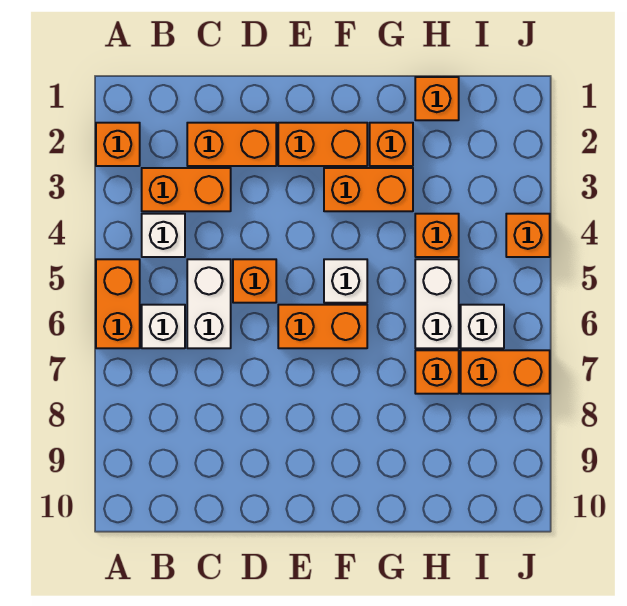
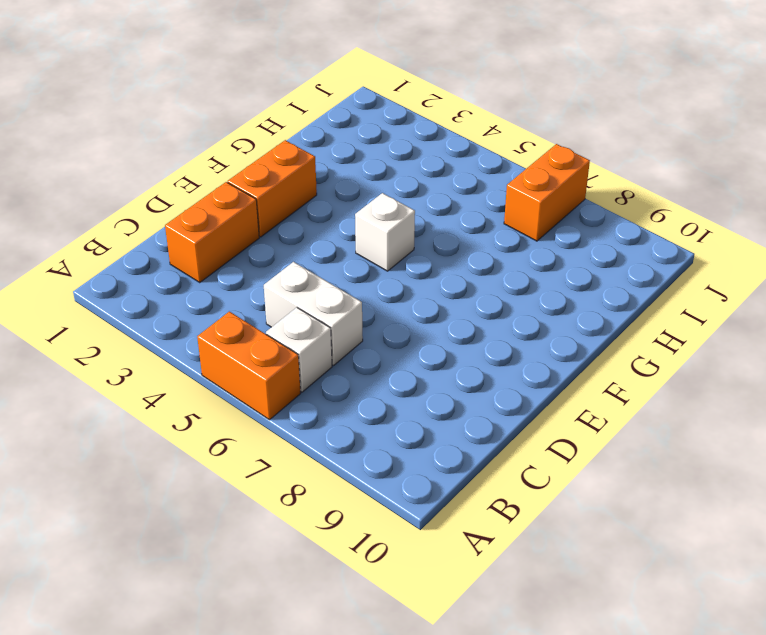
none -> orange 1x1 brick [96,123,140,166]
none -> orange 1x2 brick [142,168,231,211]
none -> white 1x1 brick [142,214,185,257]

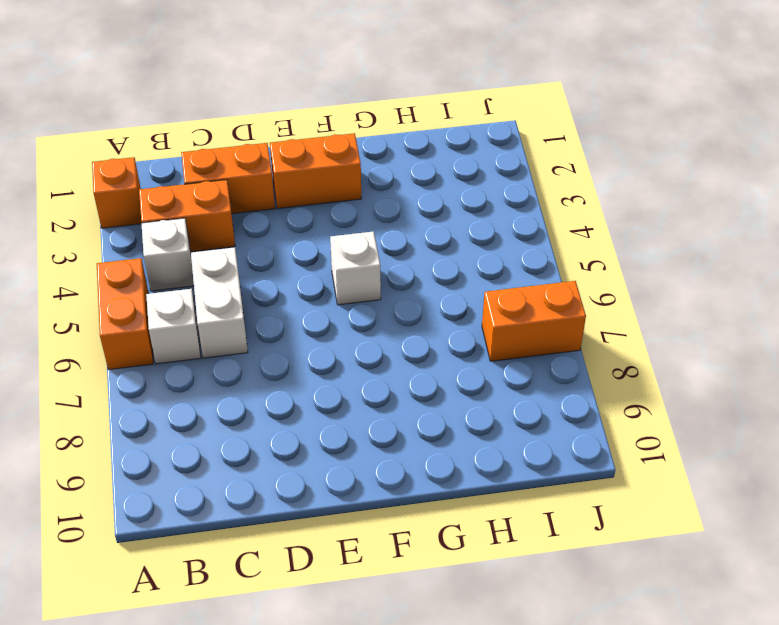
none -> orange 1x1 brick [233,259,276,303]
none -> orange 1x2 brick [278,305,367,348]
none -> orange 1x2 brick [324,168,413,211]

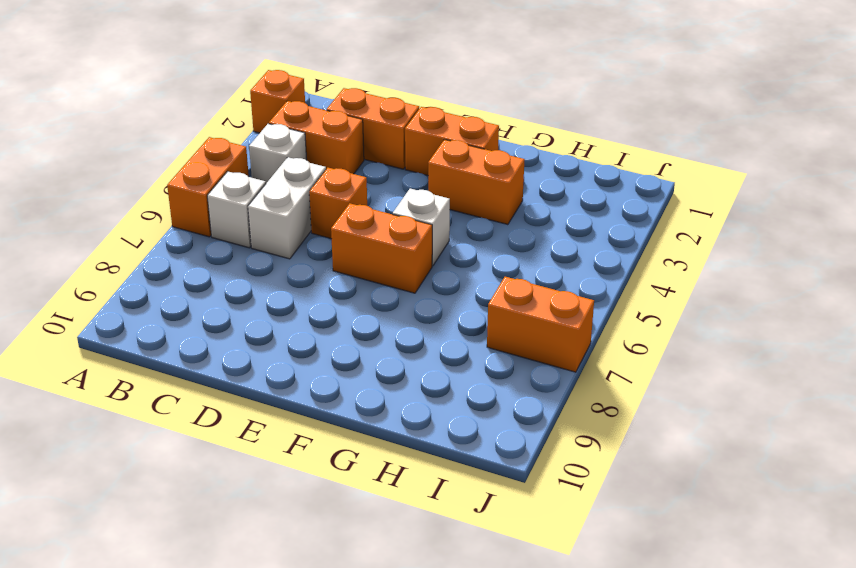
none -> orange 1x1 brick [370,123,413,166]
none -> orange 1x1 brick [415,77,459,120]
none -> orange 1x1 brick [415,214,459,257]

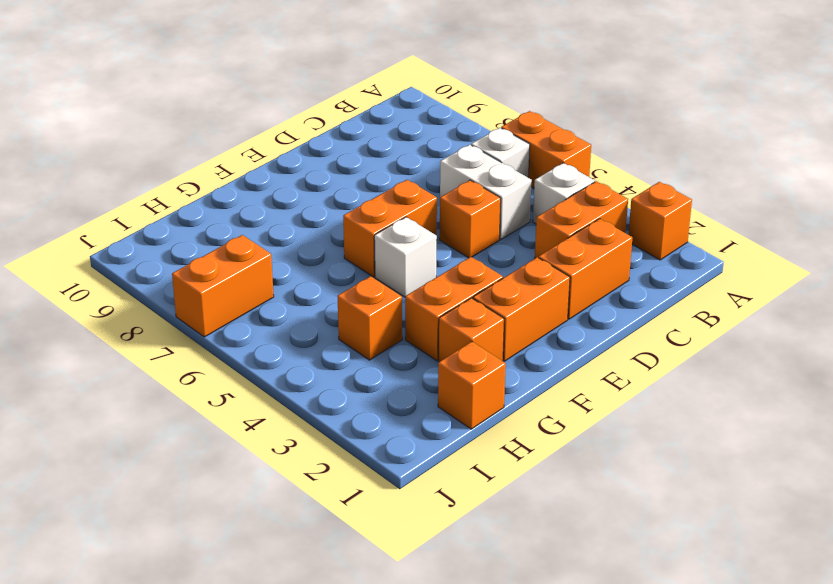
none -> white 1x2 brick [415,259,459,348]
none -> orange 1x1 brick [415,350,459,394]
none -> white 1x1 brick [461,305,504,348]

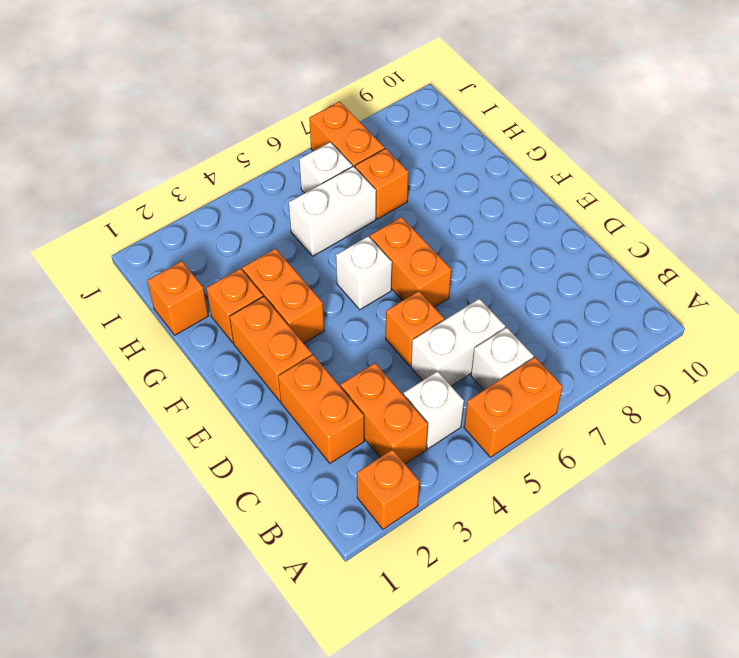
none -> orange 1x1 brick [415,214,459,257]
none -> orange 1x1 brick [506,214,550,257]

